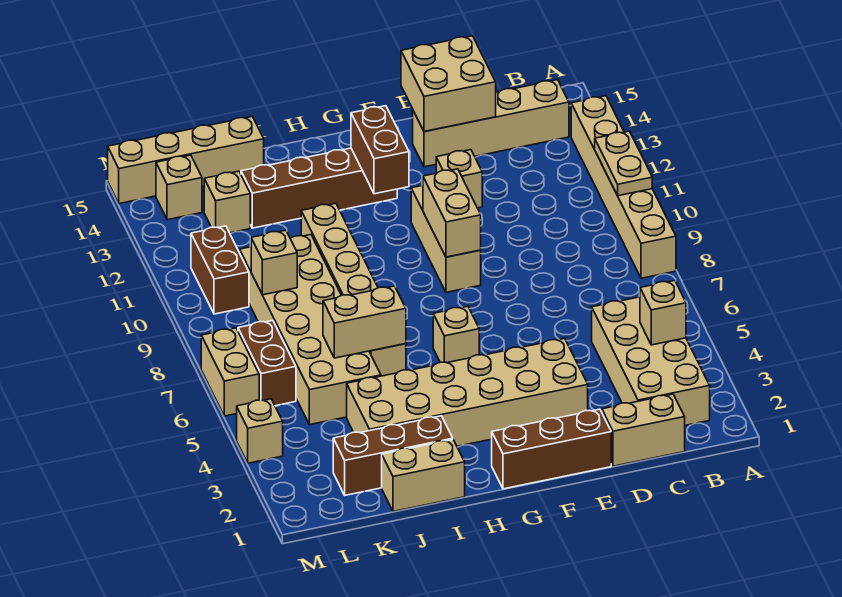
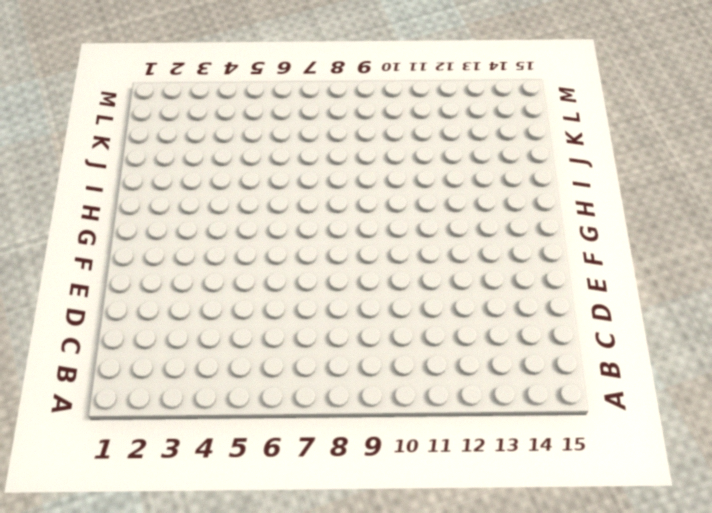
none -> tan 1x6 brick [571,96,676,278]
none -> tan 2x4 brick [592,297,710,425]
none -> tan 1x4 brick [413,80,569,167]

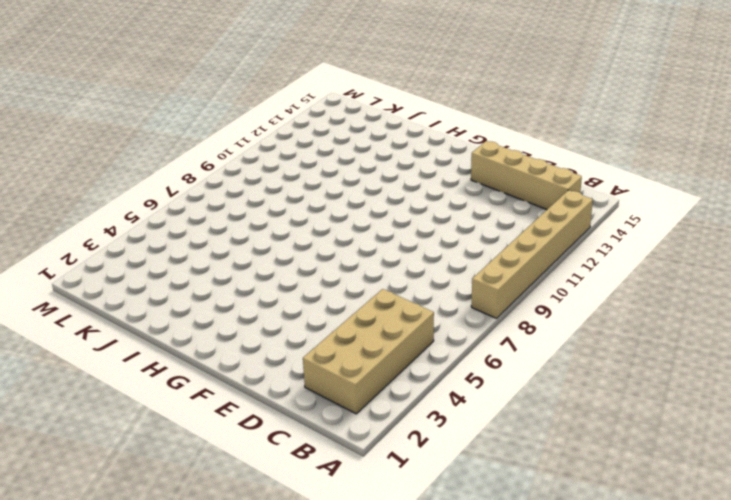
none -> tan 1x2 brick [602,394,685,466]
none -> brown 1x3 brick [492,409,611,489]
none -> tan 2x6 brick [347,338,588,446]

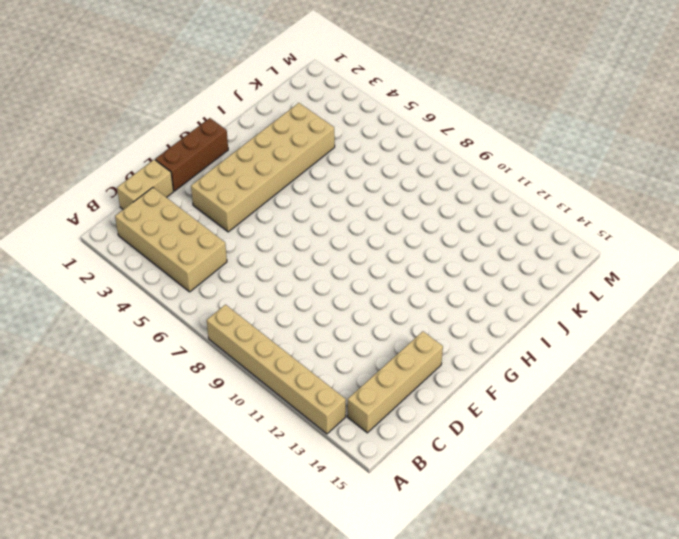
none -> tan 1x1 brick [436,150,482,208]
none -> tan 1x3 brick [411,186,481,292]
none -> tan 1x1 brick [433,306,479,363]

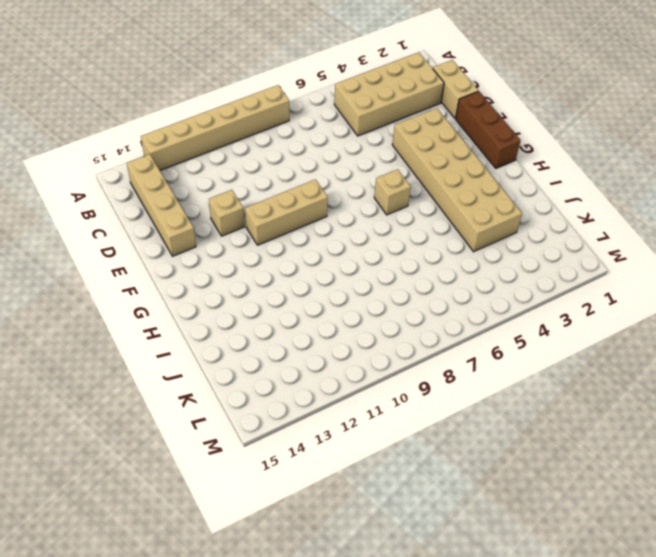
none -> brown 1x4 brick [241,148,397,228]
none -> tan 1x2 brick [382,440,465,512]
none -> brown 1x3 brick [333,416,453,495]

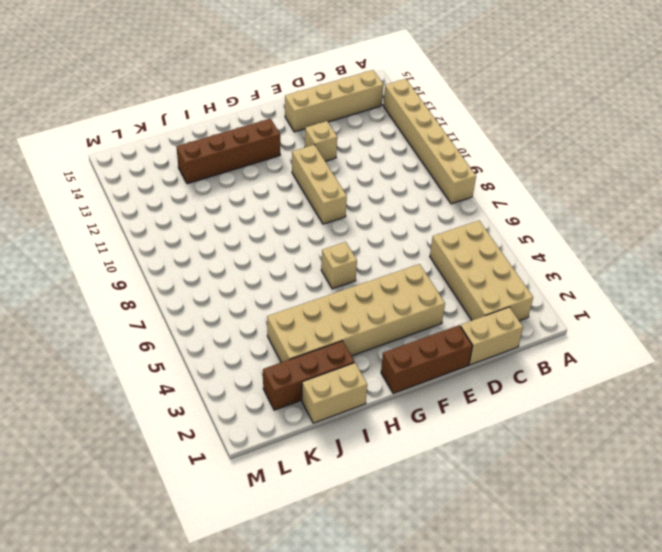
none -> tan 1x6 brick [301,203,406,376]
none -> tan 2x6 brick [240,235,381,425]
none -> tan 1x4 brick [108,117,264,204]

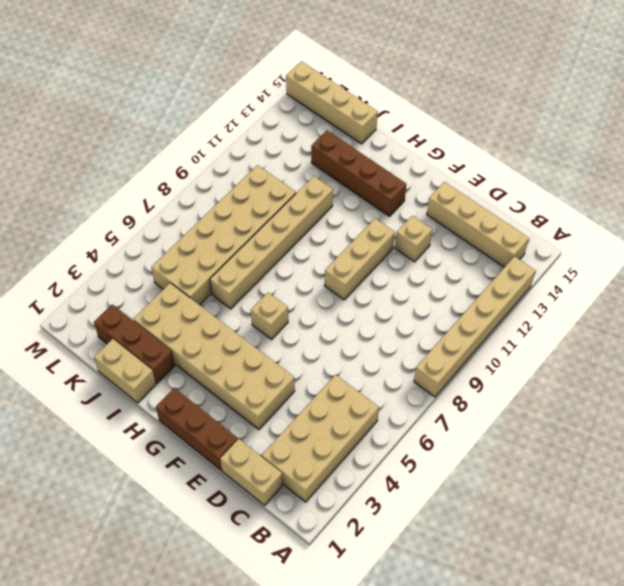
none -> tan 1x1 brick [204,171,250,233]
none -> brown 1x2 brick [238,320,296,406]
none -> brown 1x2 brick [191,226,249,314]

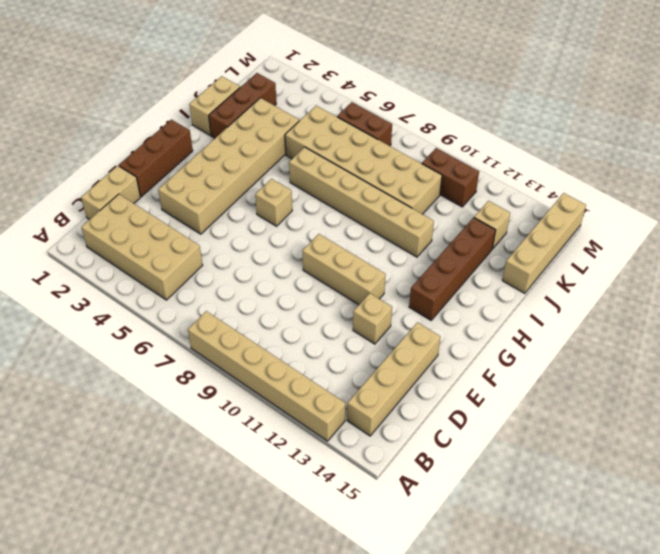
none -> tan 1x1 brick [156,155,202,220]
none -> tan 1x1 brick [237,399,283,463]
none -> tan 1x2 brick [201,328,259,416]

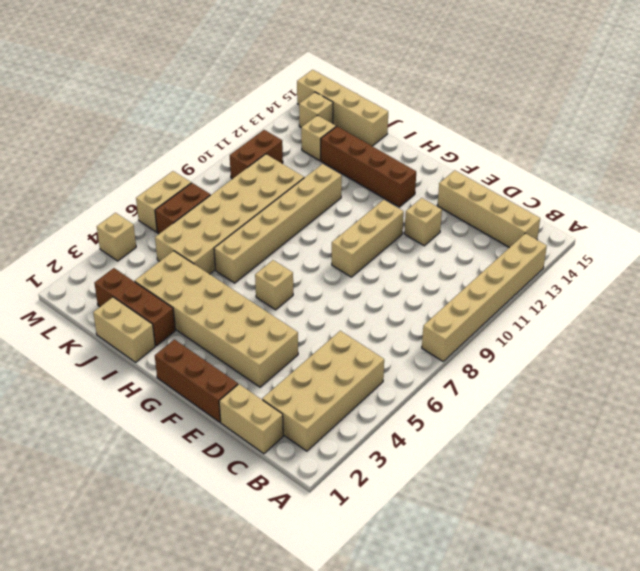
none -> tan 1x2 plate [595,131,652,196]
none -> tan 1x1 brick [640,280,686,345]
none -> tan 2x2 brick [401,36,496,132]

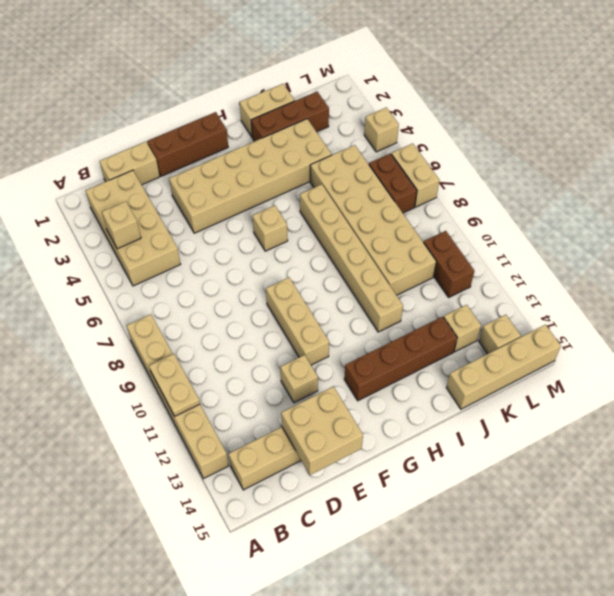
none -> tan 1x2 brick [423,169,481,257]
none -> brown 1x2 brick [351,106,409,194]
none -> tan 1x2 brick [323,286,406,358]

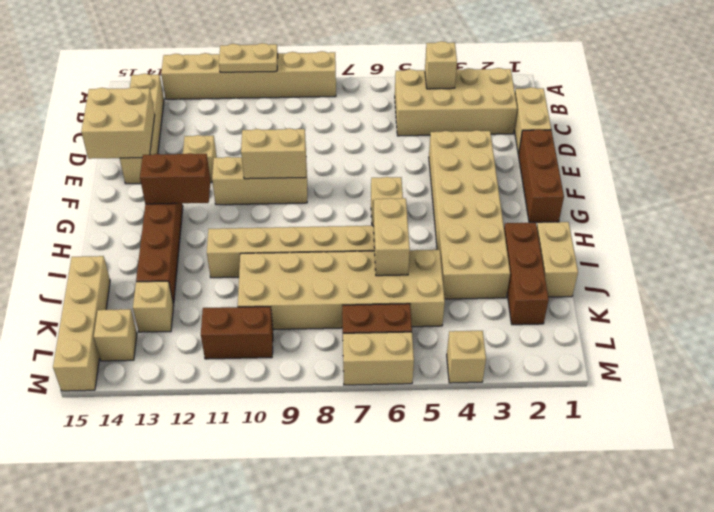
none -> tan 1x1 brick [251,230,297,295]

